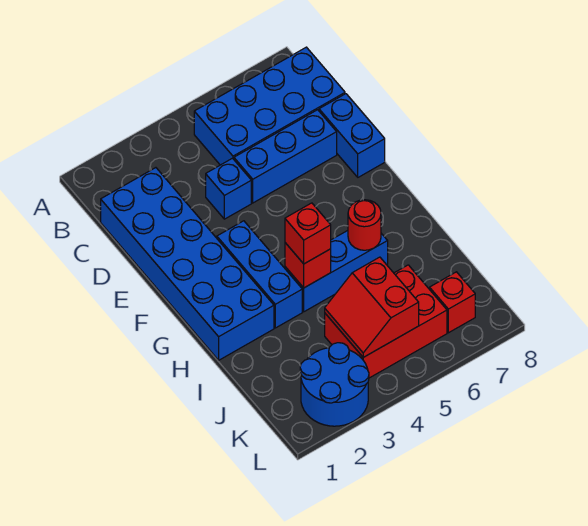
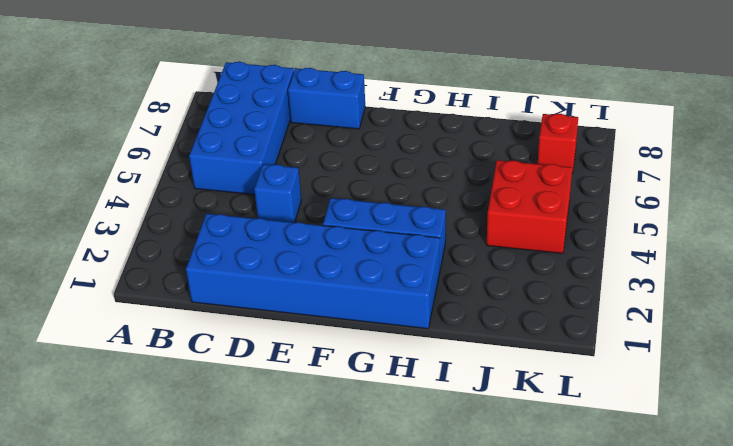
red 2x2 brick [487,160,572,253] -> red 2x3 brick [325,265,447,378]
none -> blue 1x3 brick [234,110,337,203]
none -> blue 1x3 brick [285,231,388,312]
none -> blue 2x2 round brick [300,343,369,426]

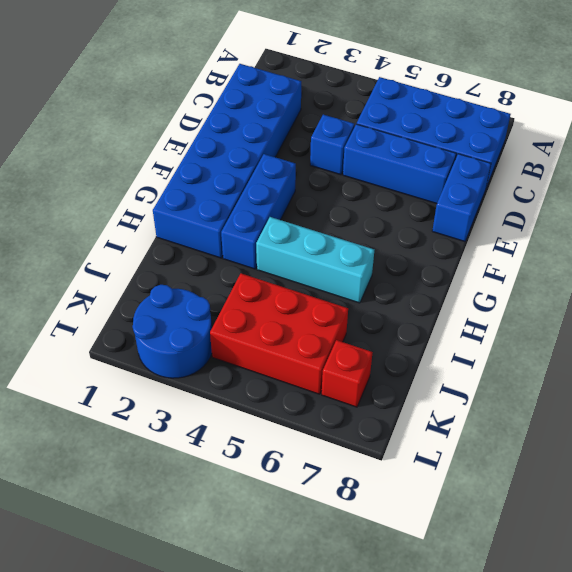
cyan 1x3 brick [256,217,374,303] -> blue 1x3 brick [285,231,388,312]
none -> red 1x1 brick [285,243,331,288]
none -> red 1x1 round brick [348,200,381,250]
none -> red 2x2 slope [325,257,419,357]

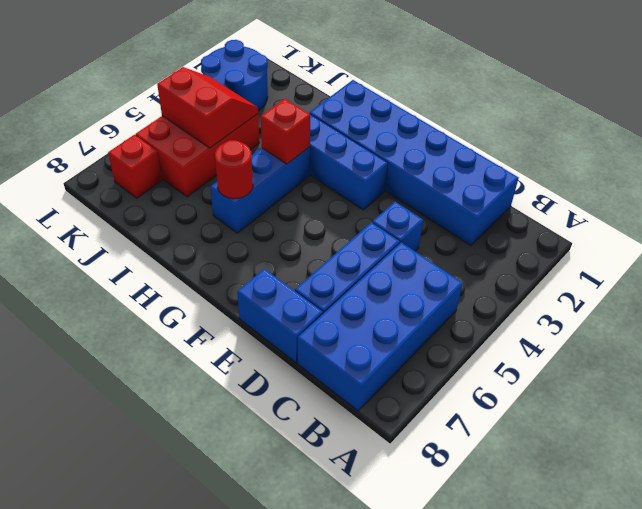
none -> red 1x1 brick [285,203,331,264]

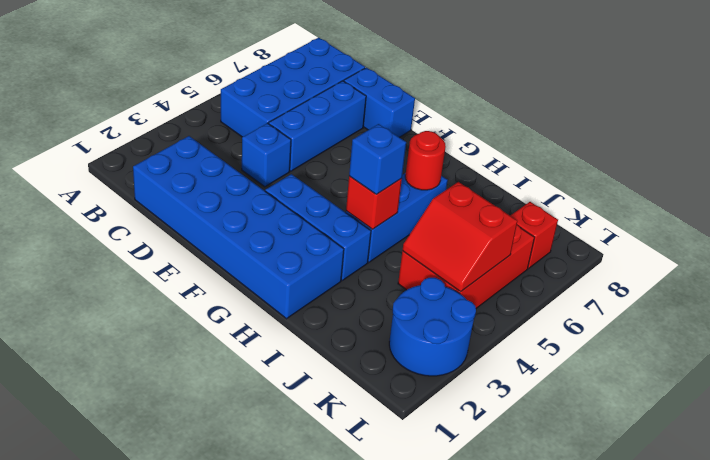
blue 1x1 brick [349,124,406,194] -> red 1x1 brick [285,203,331,264]

